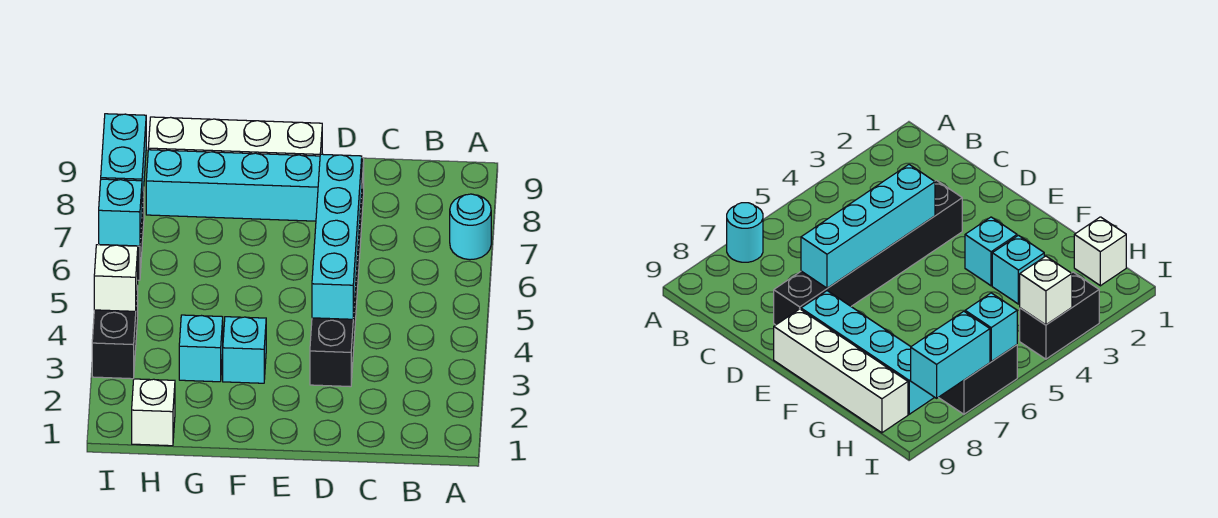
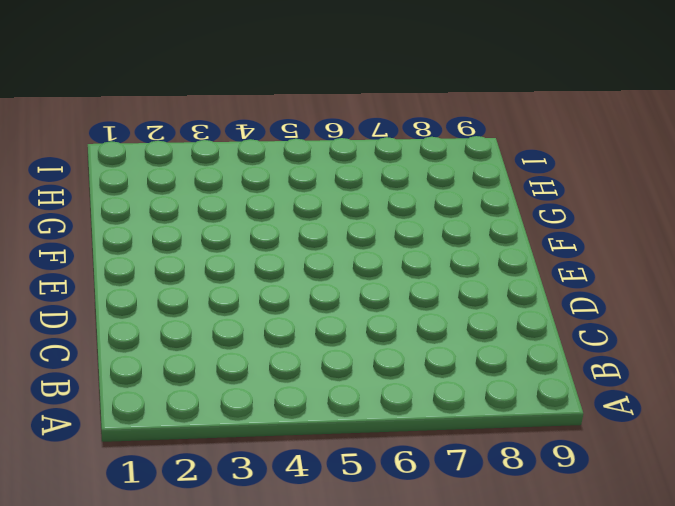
none -> cyan 1x1 round brick [450,194,491,260]
none -> black 1x6 brick [310,158,364,387]
none -> cyan 1x4 brick [146,150,320,221]

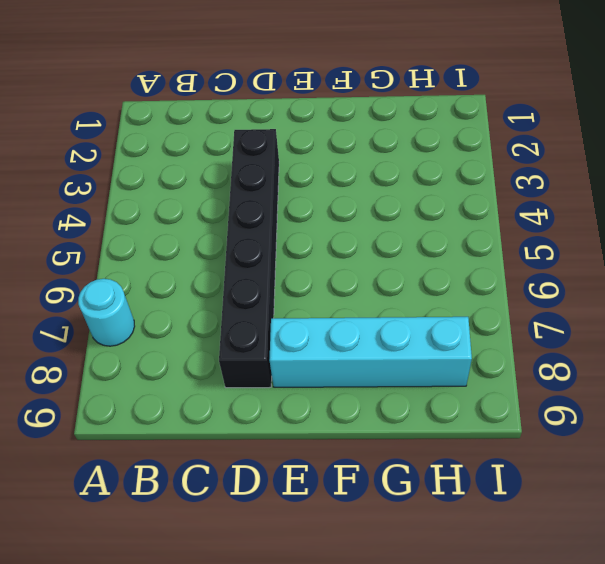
none -> white 1x4 brick [148,117,322,156]
none -> cyan 1x1 brick [223,317,266,383]
none -> cyan 1x1 brick [179,315,223,382]

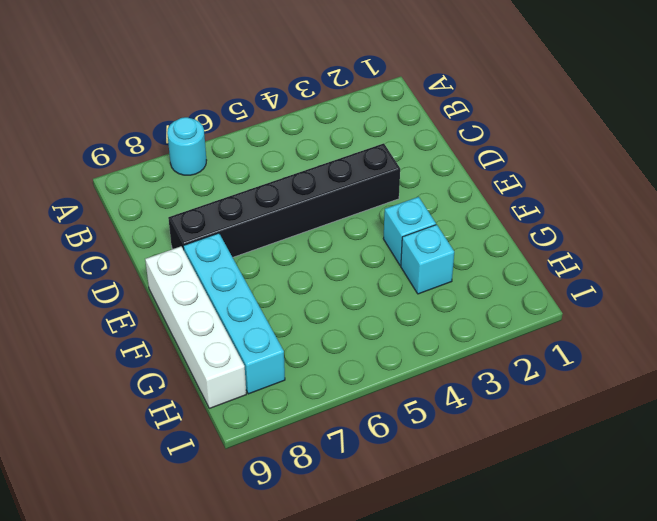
none -> white 1x1 brick [132,379,175,446]
none -> black 1x2 brick [92,286,138,379]
none -> black 1x2 brick [938,345,1017,414]

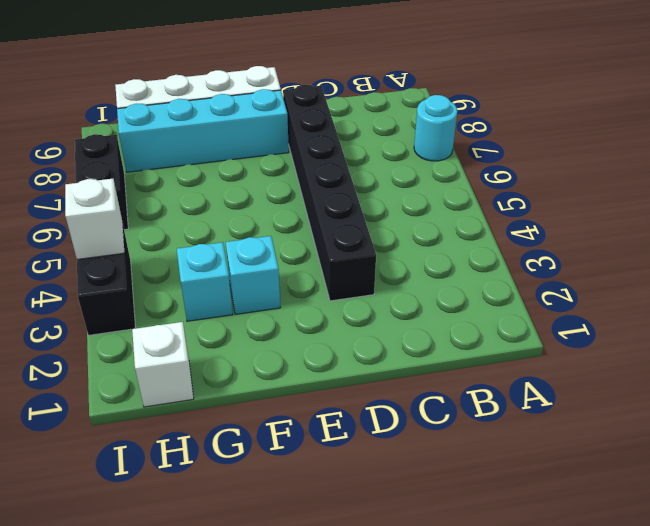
none -> cyan 1x4 brick [312,154,362,319]
none -> cyan 1x1 brick [99,179,142,246]
none -> cyan 1x2 brick [101,114,146,207]

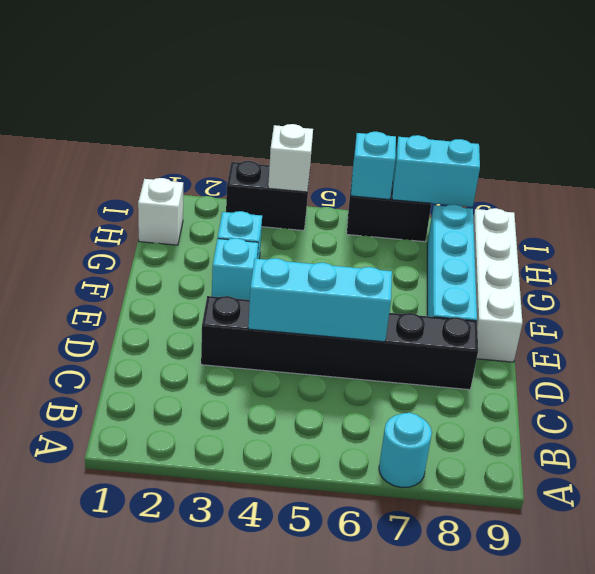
cyan 1x3 brick [248,258,392,342] -> cyan 1x4 brick [312,154,362,319]

